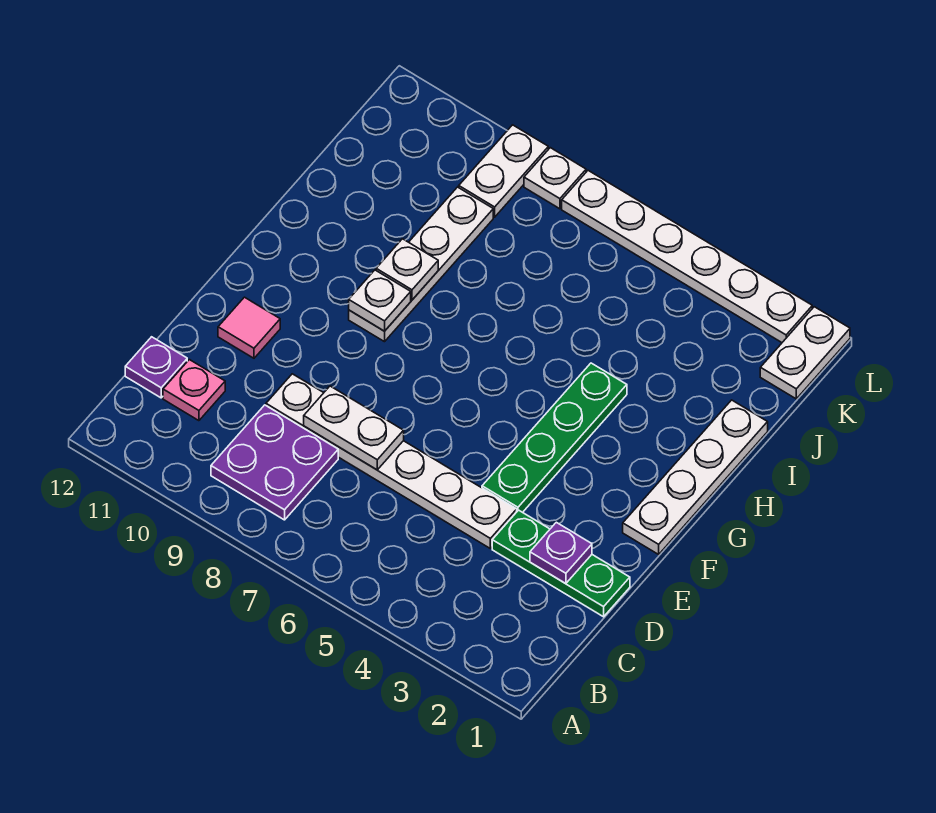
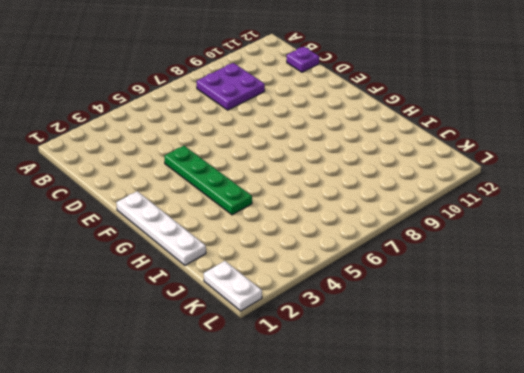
none -> pink 1x1 plate [163,360,225,421]
none -> green 1x3 plate [492,510,630,617]
none -> white 1x6 plate [266,374,517,548]

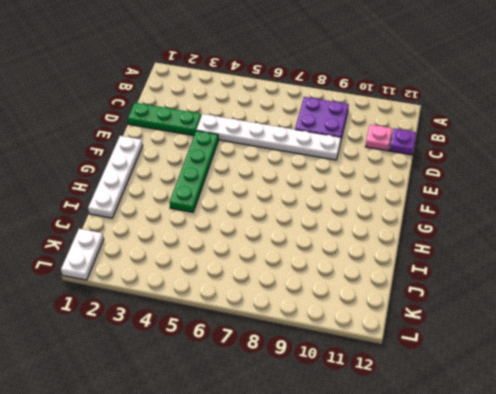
none -> pink 1x1 tile [218,297,280,358]
none -> white 1x4 plate [349,187,493,342]
none -> white 1x2 plate [459,125,548,217]

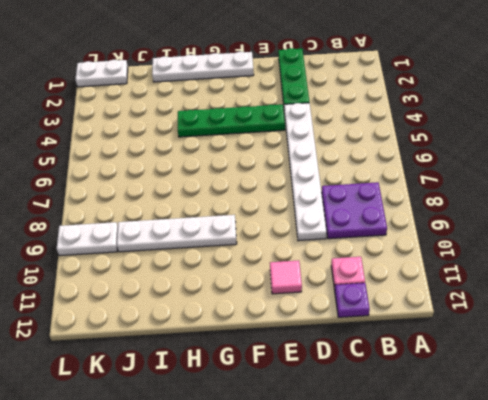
none -> white 1x6 plate [562,171,812,342]
none -> white 1x1 plate [524,148,586,209]
none -> purple 1x1 plate [530,522,592,584]

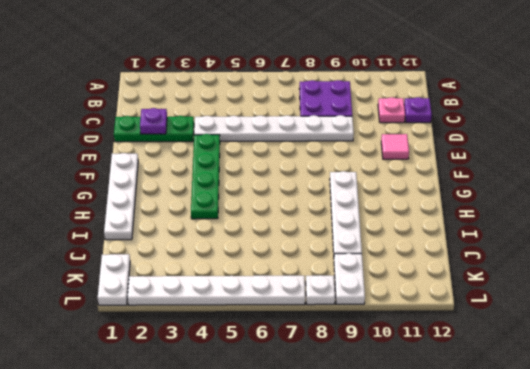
none -> white 1x2 plate [304,386,404,470]
none -> white 1x1 plate [349,270,411,331]
none -> white 1x1 plate [376,239,438,300]

